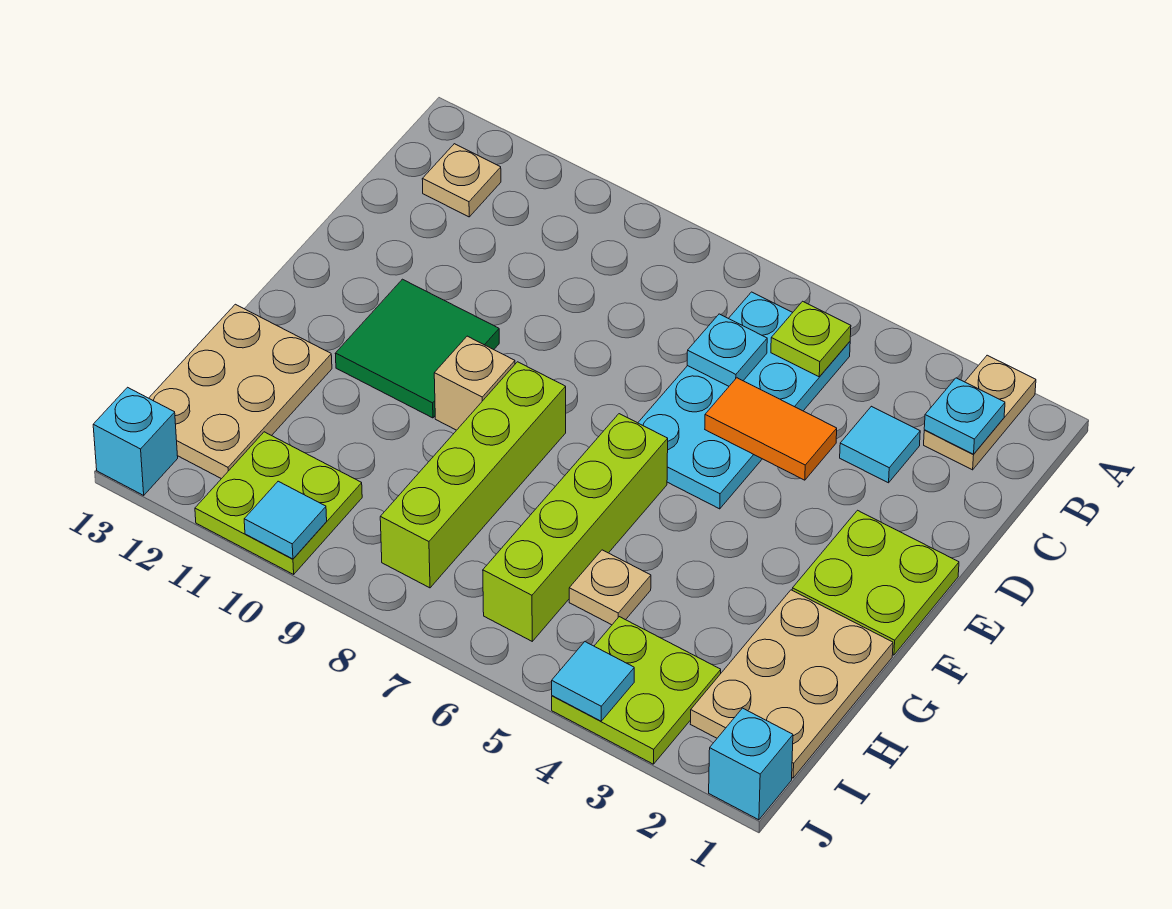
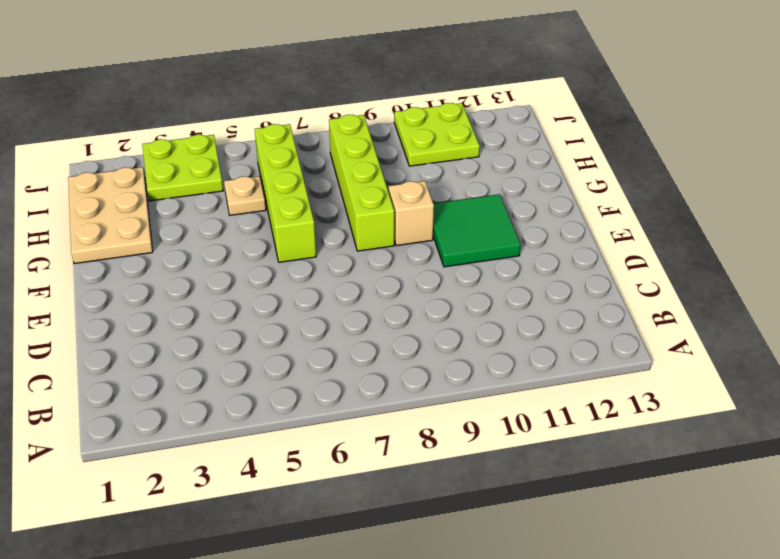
none -> tan 1x2 plate [924,355,1036,470]
none -> cyan 2x4 plate [638,292,850,509]
none -> tan 1x1 plate [422,144,501,217]

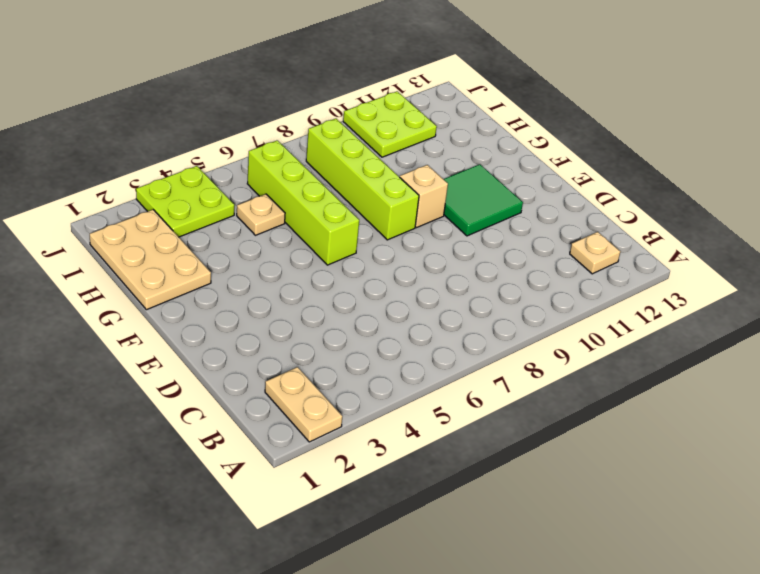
none -> cyan 2x4 plate [638,292,850,509]
none -> cyan 1x1 tile [840,406,920,483]
none -> lime 2x2 plate [792,510,959,655]

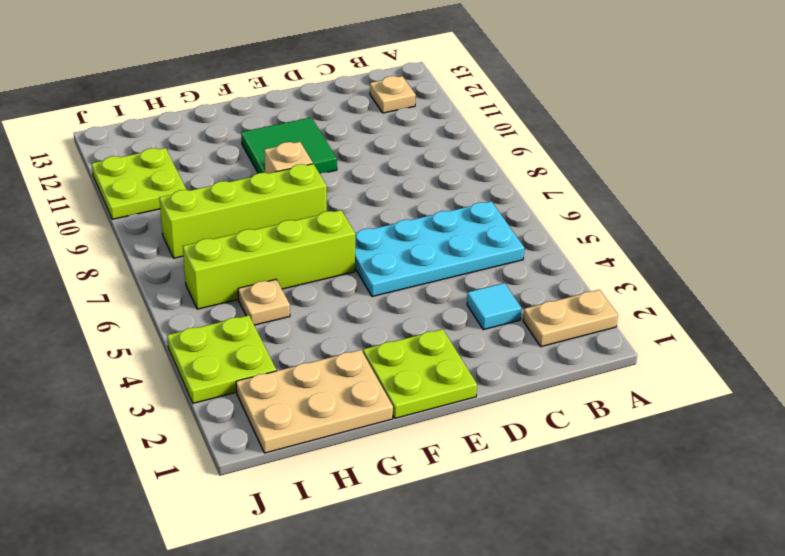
none -> tan 2x3 plate [149,304,332,479]
none -> cyan 1x1 brick [709,708,793,820]
none -> cyan 1x1 brick [93,387,178,495]

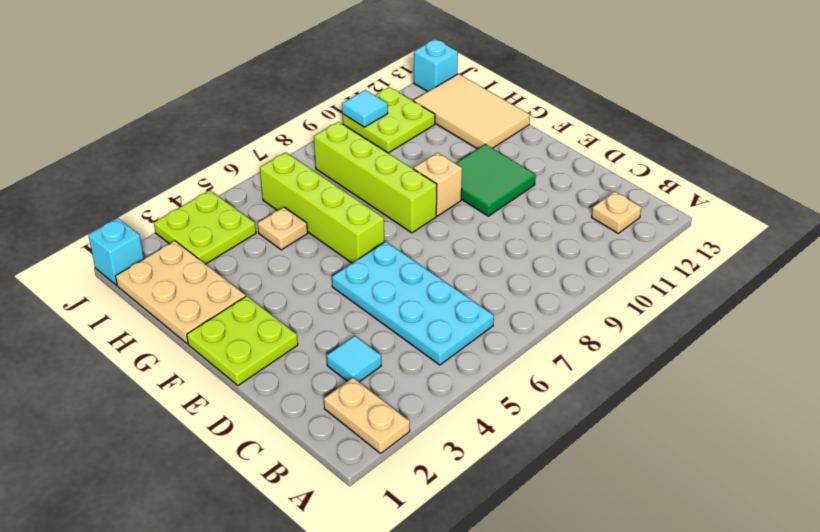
tan 2x3 tile [414,74,530,149] -> tan 2x3 plate [149,304,332,479]
none -> cyan 1x1 plate [924,378,1005,454]
none -> lime 1x1 plate [771,301,851,377]
none -> cyan 1x1 plate [687,314,767,386]

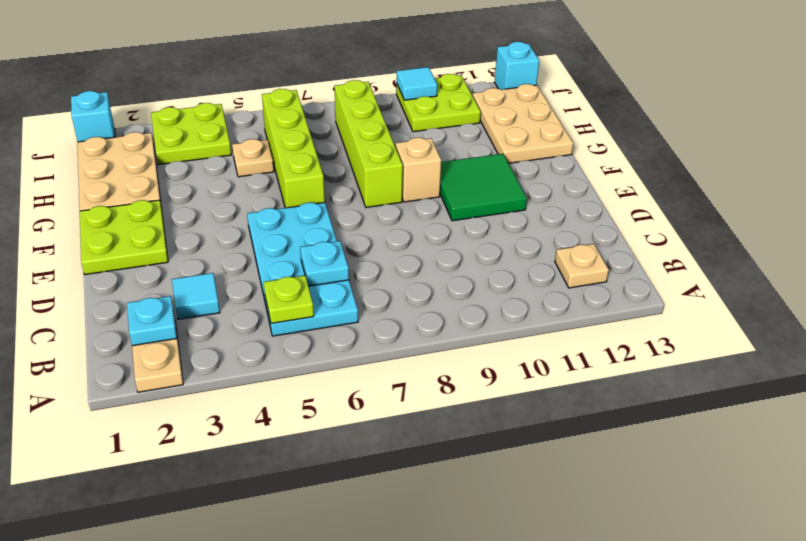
none -> orange 1x2 tile [705,378,837,480]
none -> cyan 1x1 tile [552,642,634,721]

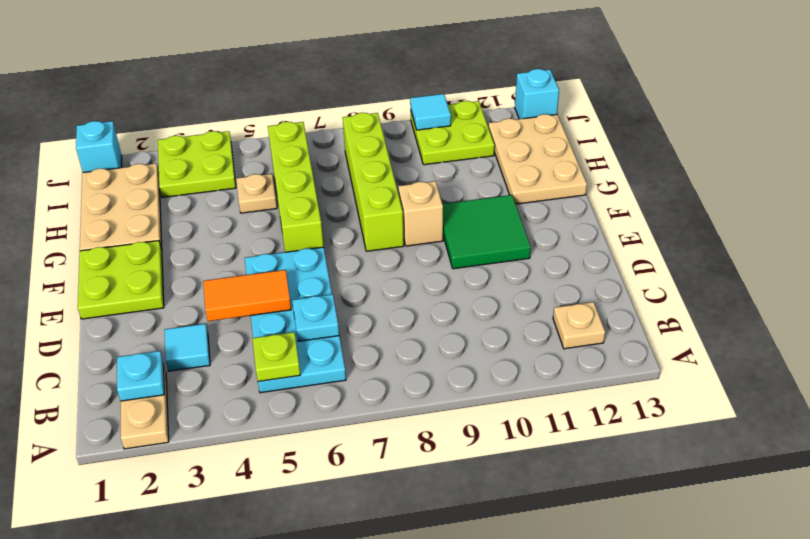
none -> cyan 1x1 tile [552,642,634,721]

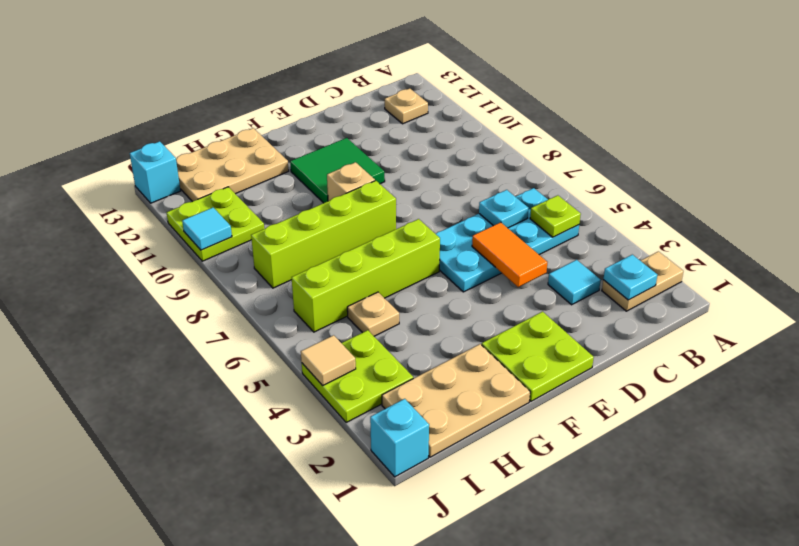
tan 1x1 tile [301,335,356,386] -> cyan 1x1 tile [552,642,634,721]

